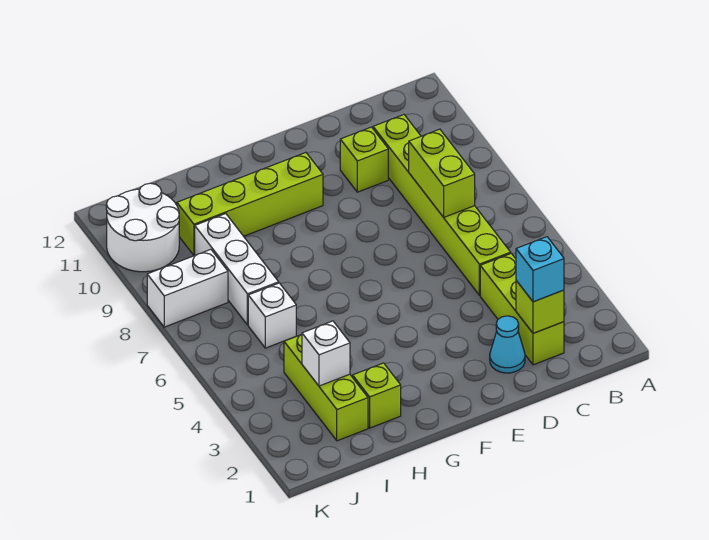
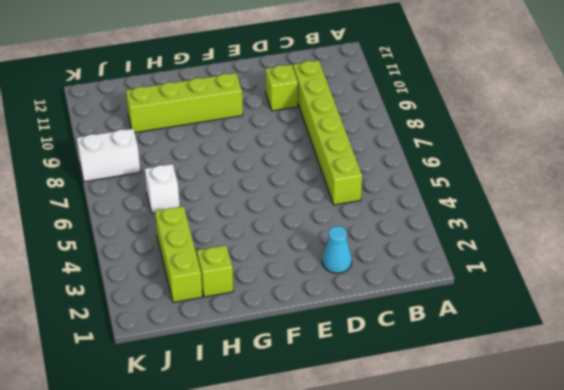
none -> lime 1x3 brick [480,254,564,365]
none -> white 1x3 brick [195,214,279,325]
none -> white 2x2 round brick [106,183,179,272]

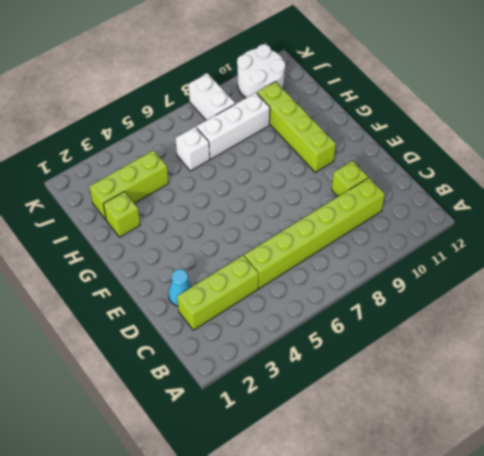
none -> lime 1x1 brick [516,281,564,333]
none -> lime 1x2 brick [409,129,475,217]
none -> white 1x1 brick [302,321,350,386]

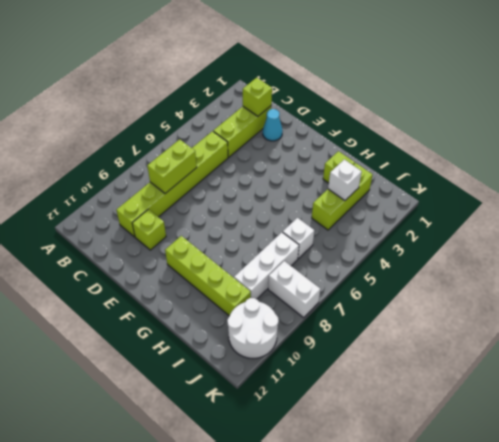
none -> cyan 1x1 brick [516,237,564,302]

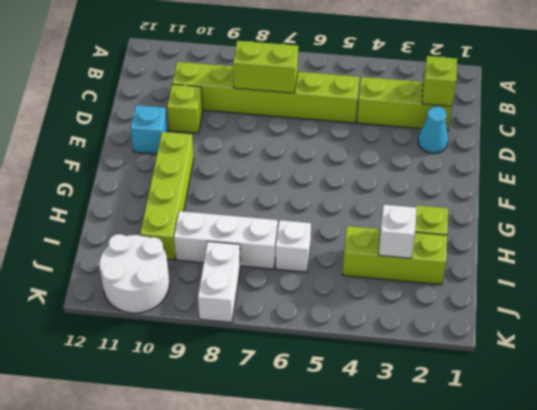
cyan 1x1 brick [130,105,168,154] -> cyan 1x1 brick moved to [516,237,564,302]

